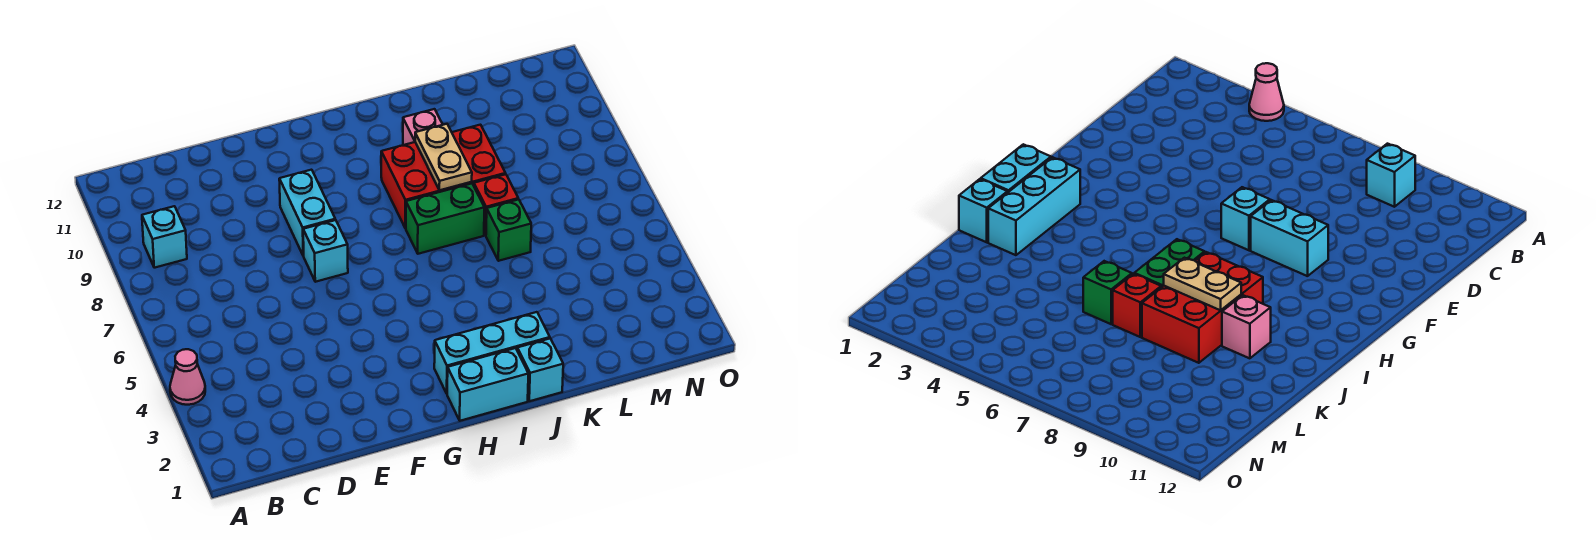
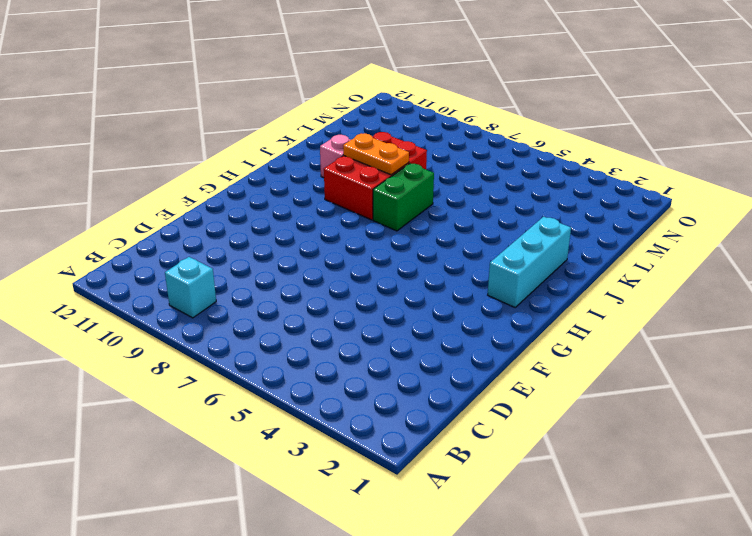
orange 1x2 plate [343,133,409,175] -> tan 1x2 plate [415,124,472,190]
none -> pink 1x1 cone [170,349,205,405]
none -> cyan 1x1 brick [303,220,348,282]
none -> cyan 1x2 brick [279,170,335,256]

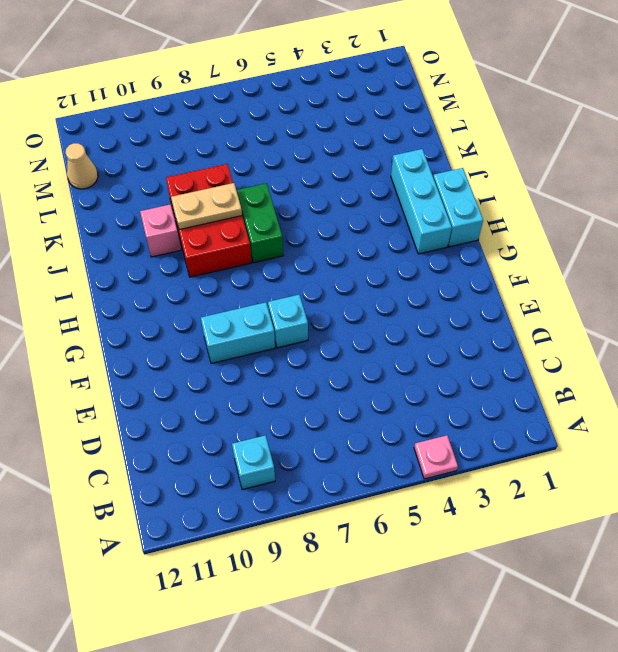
pink 1x1 plate [414,435,458,479] -> pink 1x1 cone [170,349,205,405]
tan 1x1 cone [65,143,98,189] -> none
none -> cyan 1x1 brick [517,339,563,401]
none -> green 1x1 brick [486,199,531,261]
none -> red 1x1 brick [474,174,518,235]

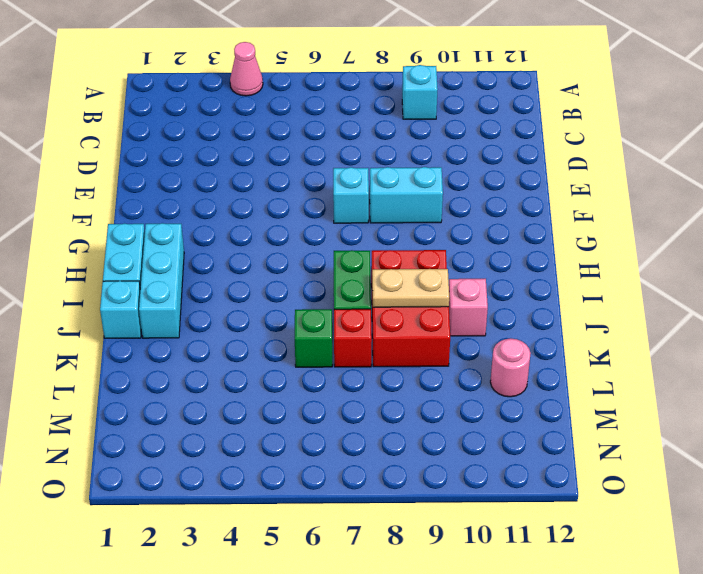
pink 1x1 round brick [490,338,531,397] -> none

